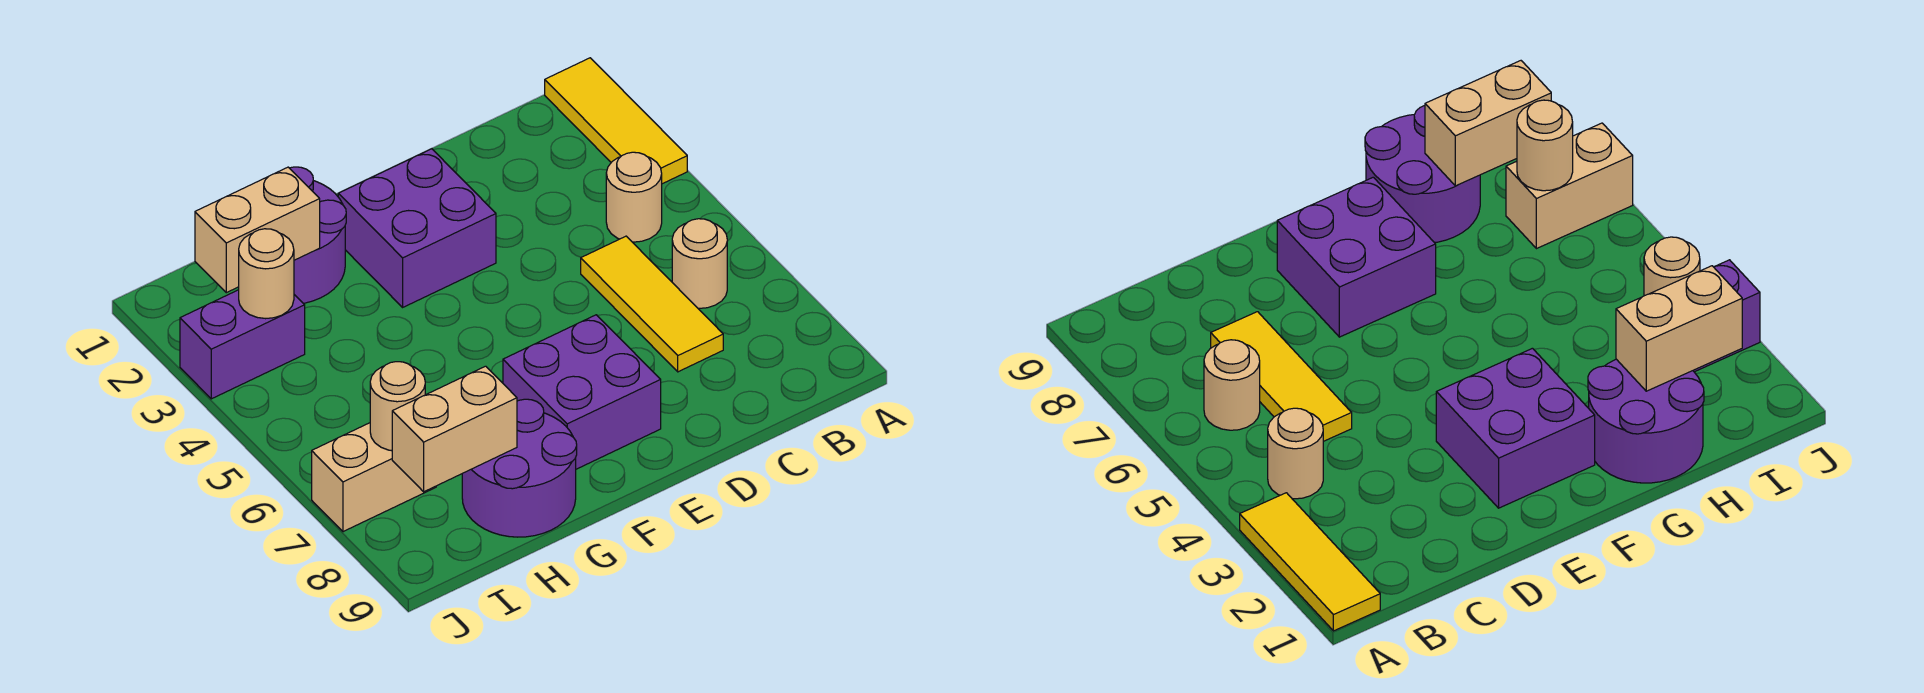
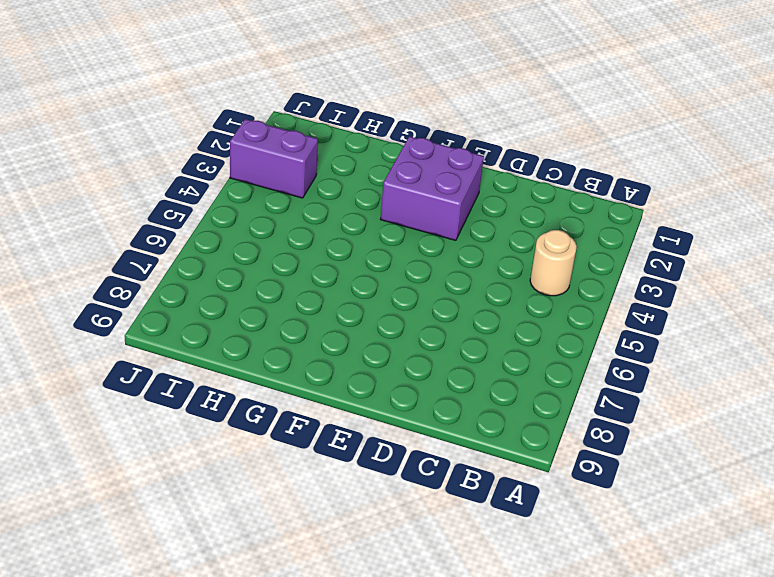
none -> yellow 1x3 tile [545,58,687,184]
none -> tan 1x1 round brick [672,219,727,308]
none -> yellow 1x3 tile [581,236,723,372]

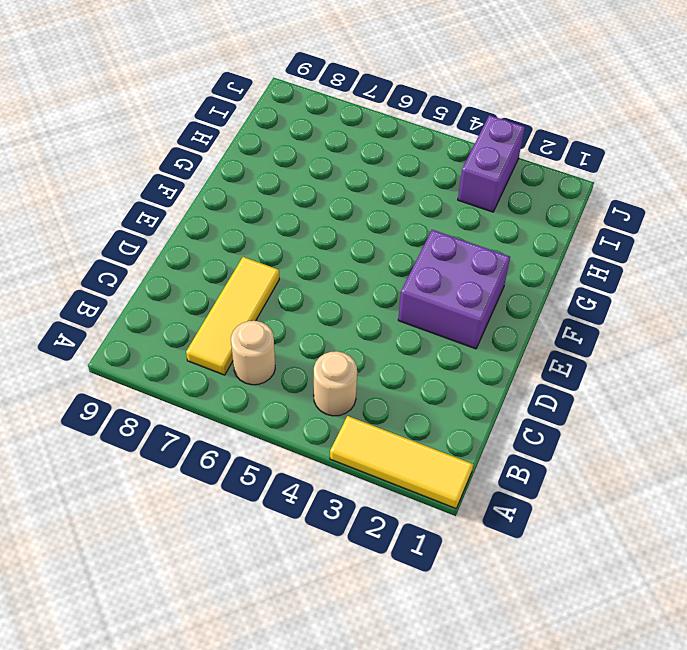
yellow 1x3 tile [186,257,279,375] -> yellow 1x3 tile turned to [581,236,723,372]
none -> purple 2x2 brick [503,315,661,469]
none -> purple 2x2 round brick [290,167,346,303]
none -> purple 2x2 round brick [462,399,577,537]

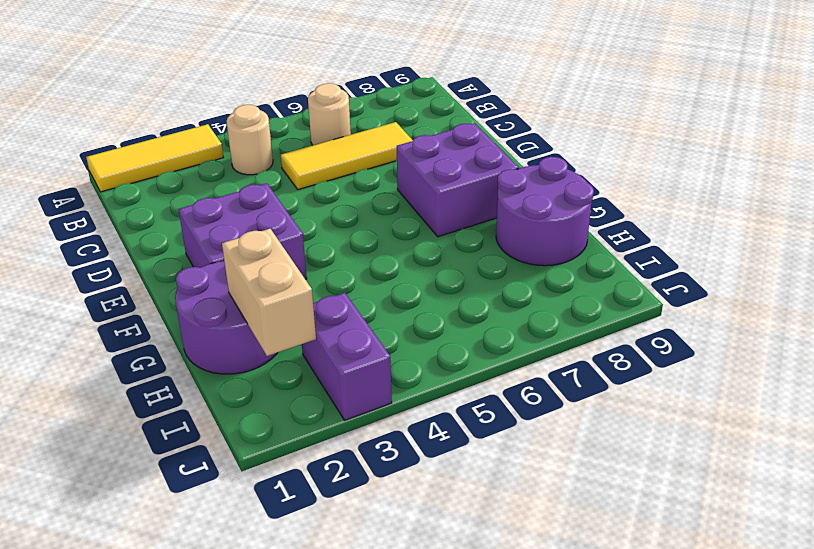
none -> tan 1x2 brick [312,423,436,532]
none -> tan 1x2 brick [392,366,517,492]
none -> tan 1x1 round brick [239,229,294,319]

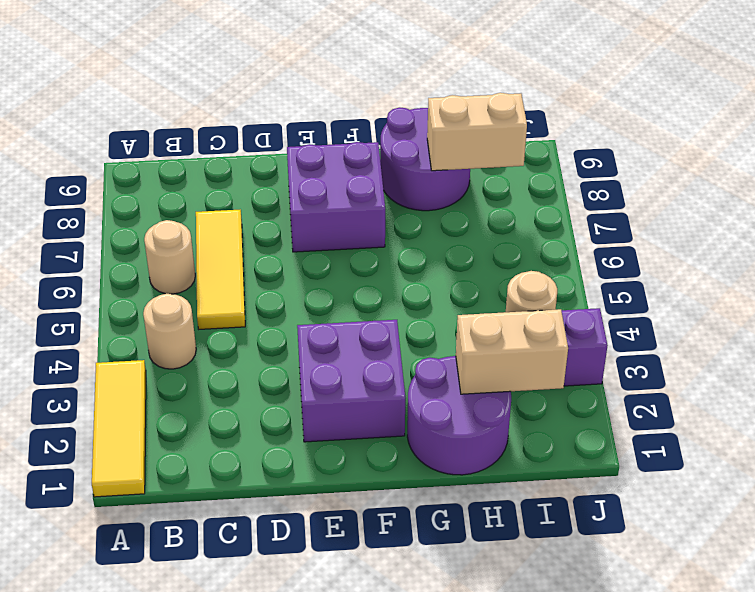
none -> tan 1x2 brick [312,423,436,532]
none -> tan 1x1 round brick [370,362,425,451]

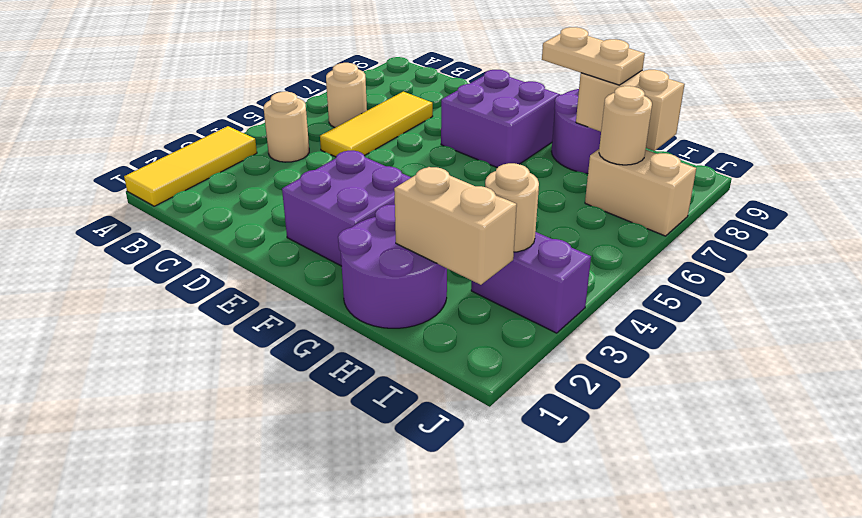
tan 1x2 plate [542,27,645,85] -> none

